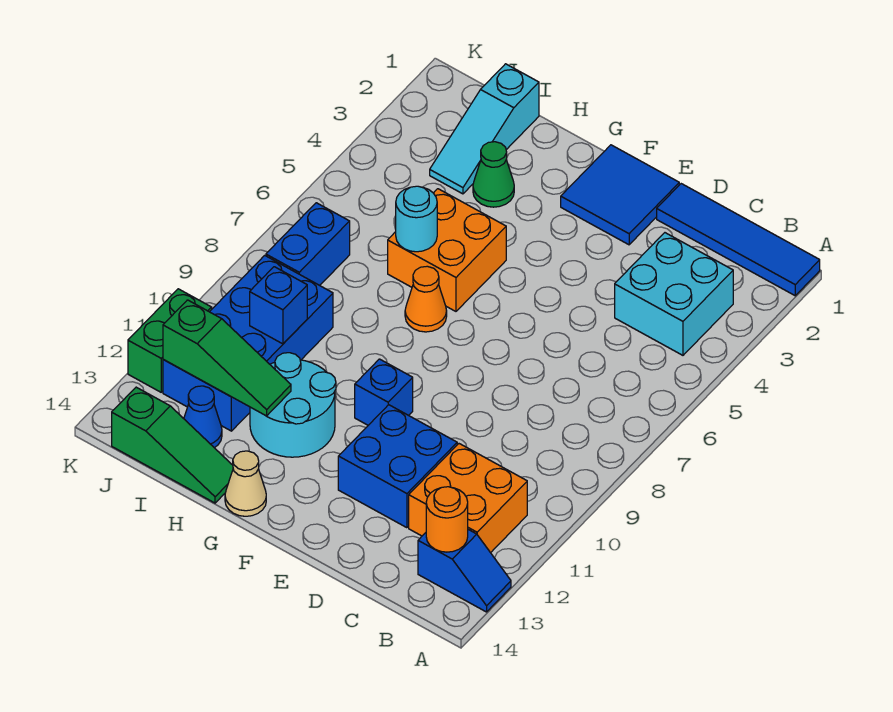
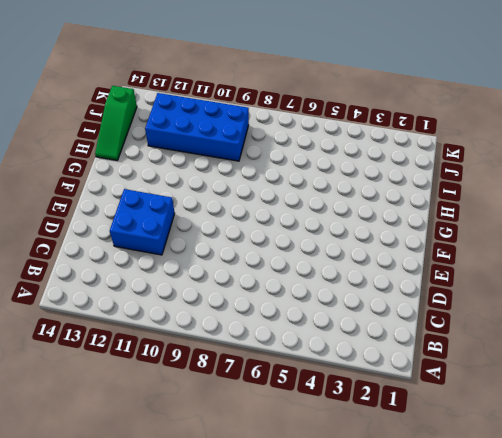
none -> blue 1x4 tile [657,184,820,296]
none -> blue 1x2 slope [418,530,511,612]
none -> cyan 2x2 brick [615,233,733,355]

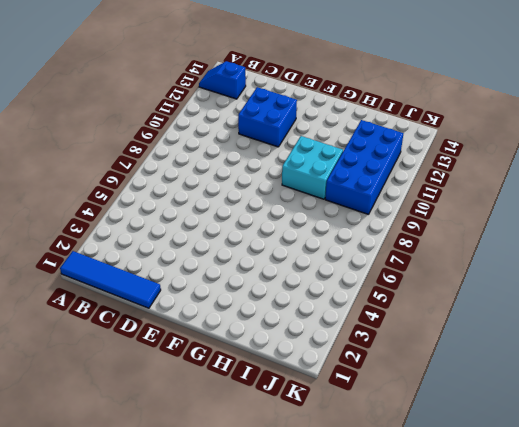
cyan 2x2 brick [282,136,343,199] -> cyan 2x2 brick moved to [615,233,733,355]
none -> orange 2x2 brick [409,444,527,553]
none -> blue 2x2 tile [561,145,679,245]
none -> blue 1x1 brick [355,359,413,425]

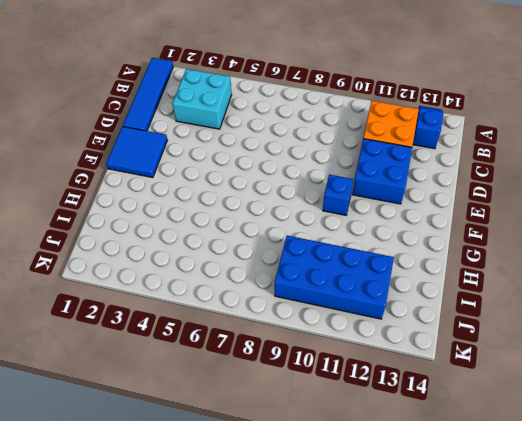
none -> orange 2x2 brick [388,189,506,311]
none -> orange 1x1 cone [405,266,447,332]
none -> cyan 2x2 round brick [250,353,336,457]

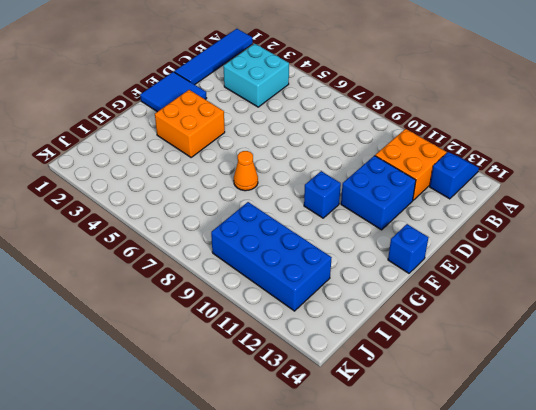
orange 2x2 brick [155,90,225,157] -> orange 2x2 brick moved to [388,189,506,311]
blue 1x1 brick [388,224,428,273] -> blue 1x1 brick moved to [250,267,307,344]
none -> cyan 2x2 round brick [250,353,336,457]
none -> tan 1x1 cone [225,451,266,516]
none -> green 1x1 cone [473,142,514,207]

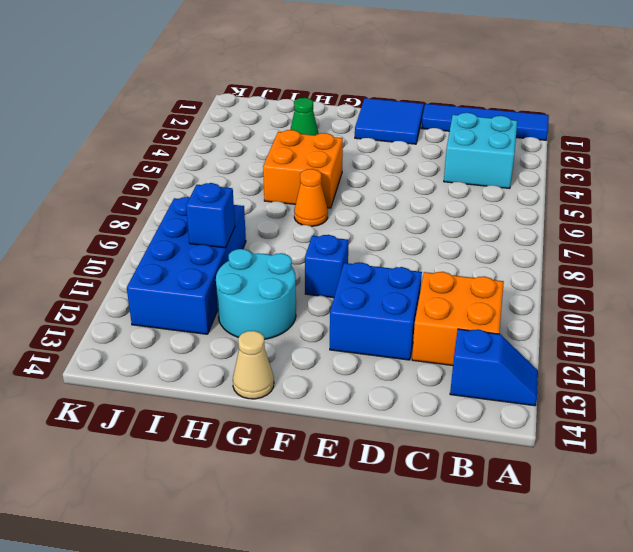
none -> green 1x3 slope [112,387,233,503]
none -> cyan 1x3 slope [430,64,539,194]
none -> blue 1x1 cone [184,386,222,448]

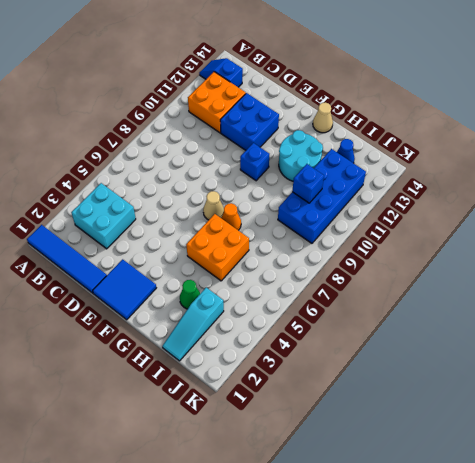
tan 1x1 cone [203,191,224,220] -> none
cyan 1x3 slope [162,287,224,361] -> cyan 1x3 slope turned to [430,64,539,194]
none -> green 1x3 slope [112,387,233,503]
none -> blue 1x2 brick [266,203,350,285]
none -> green 1x2 brick [128,289,212,392]

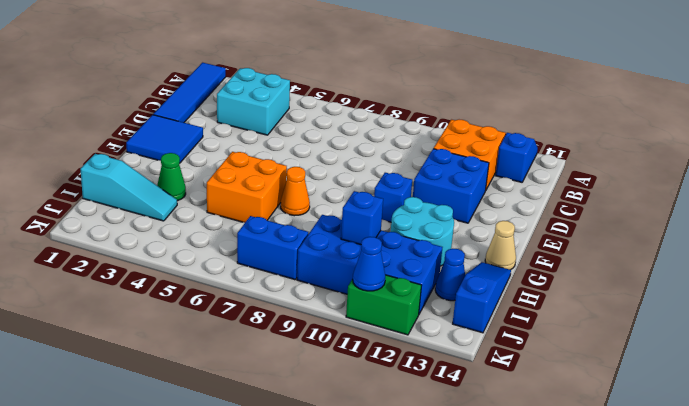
blue 1x3 slope [453,262,511,333] -> green 1x3 slope [112,387,233,503]
blue 1x1 cone [353,237,385,291] -> none
none -> orange 1x1 round brick [426,487,468,552]
none -> cyan 1x1 round brick [396,186,437,252]
none -> green 1x3 slope [163,300,291,416]

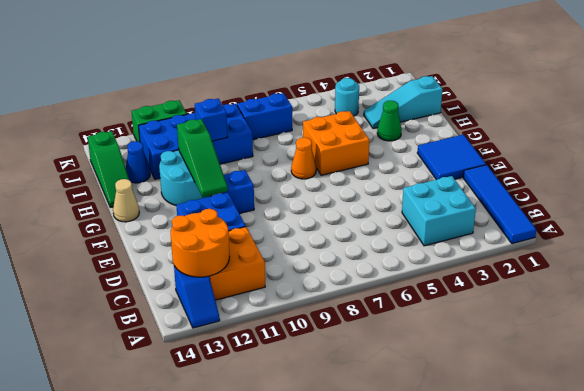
orange 2x2 round brick [171,209,229,277] -> orange 1x1 round brick [426,487,468,552]
green 1x3 slope [177,119,228,197] -> green 1x3 slope moved to [163,300,291,416]
cyan 1x1 round brick [335,78,359,116] -> cyan 1x1 round brick moved to [396,186,437,252]

